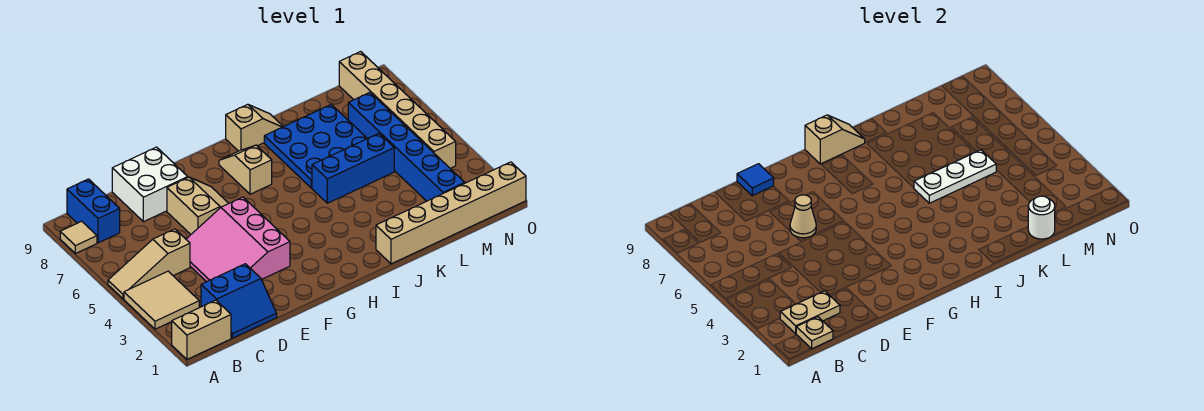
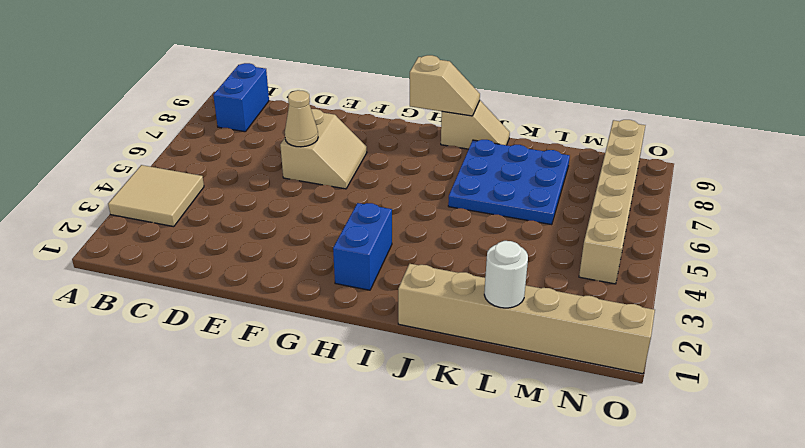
blue 1x2 brick [333,203,392,290] -> none
none -> tan 1x2 brick [172,300,231,359]
none -> tan 1x3 slope [108,229,190,299]
none -> tan 1x1 tile [60,221,97,254]

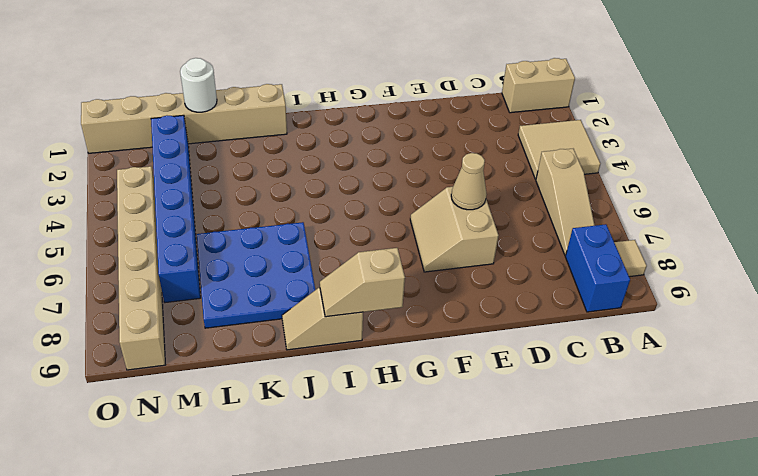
tan 1x3 slope [536,149,595,255] -> tan 1x3 slope turned to [108,229,190,299]
none -> blue 2x2 slope [201,264,277,338]
none -> pink 3x3 slope [186,197,290,282]
none -> white 2x2 brick [112,147,188,222]

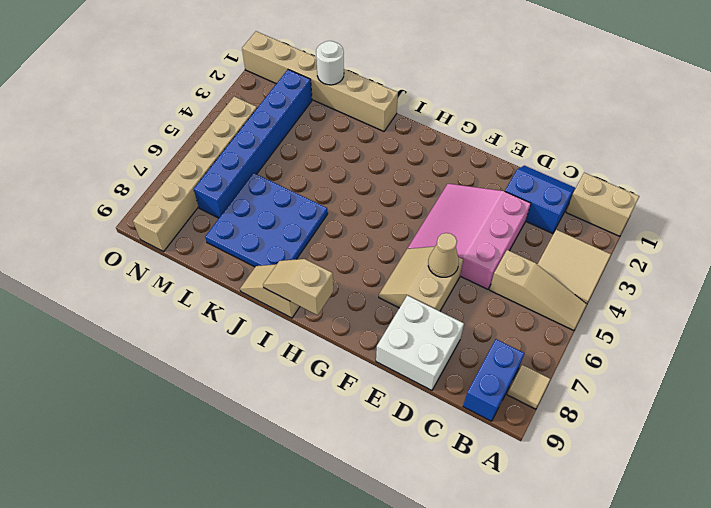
pink 3x3 slope [408,184,531,289] -> pink 3x3 slope turned to [186,197,290,282]
none -> tan 1x2 slope [219,145,272,194]
none -> blue 1x3 brick [312,133,394,203]
none -> tan 1x1 plate [796,317,833,349]

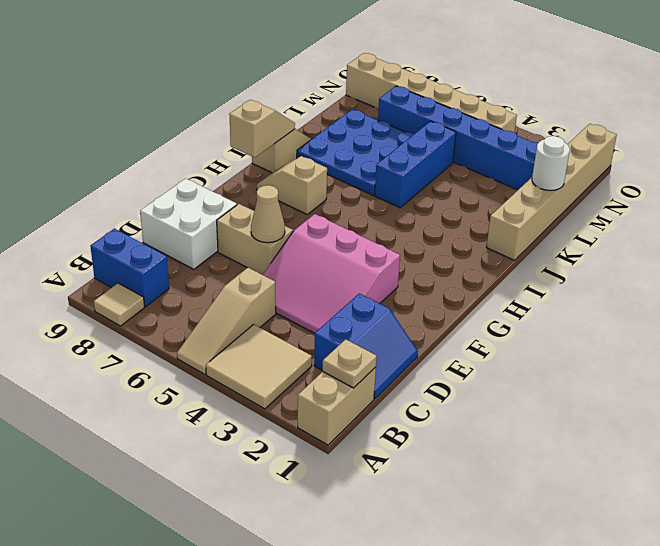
none -> tan 1x2 plate [780,291,840,334]
none -> blue 1x1 tile [737,164,774,196]
none -> white 1x3 plate [914,150,996,203]

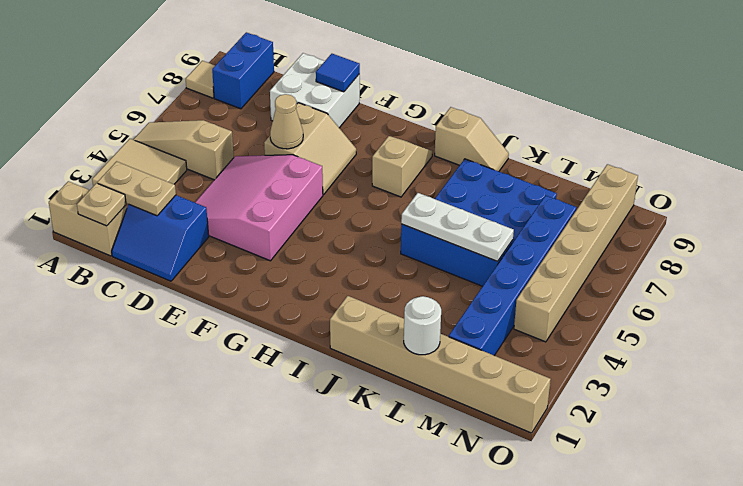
none -> tan 1x2 slope [805,115,865,164]

